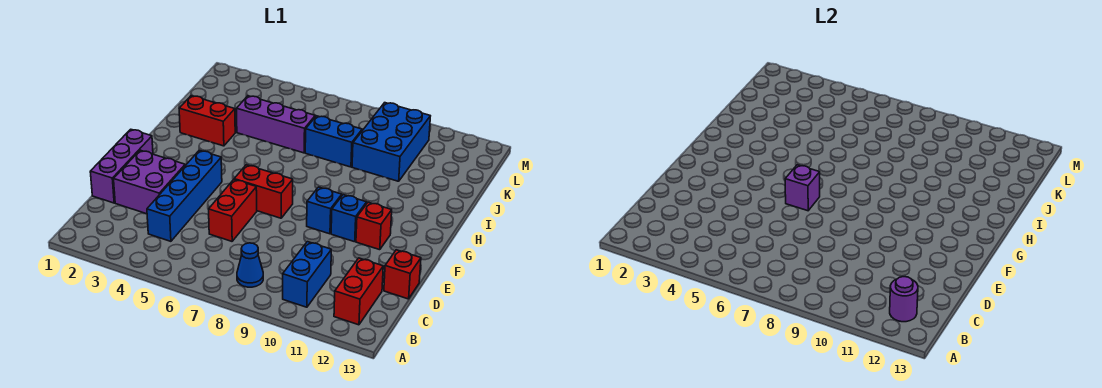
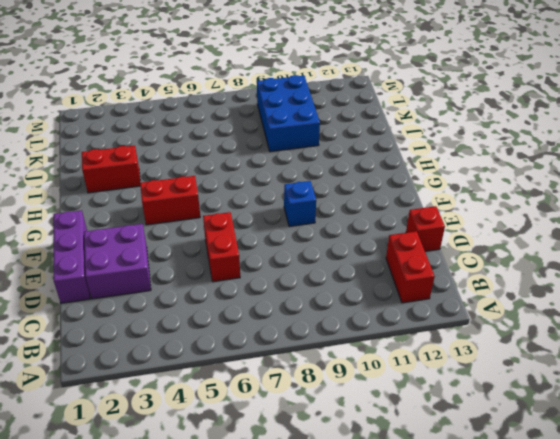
red 1x2 brick [140,176,200,225] -> red 1x2 brick moved to [234,165,293,218]
none -> blue 1x1 cone [237,243,263,287]
none -> blue 1x2 brick [283,242,331,307]
none -> blue 1x4 brick [147,150,222,241]

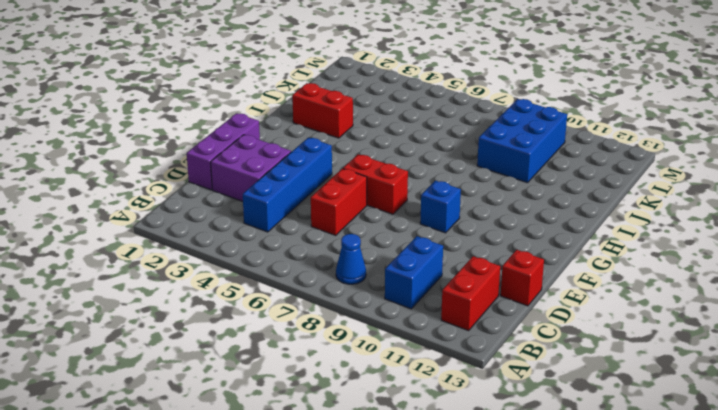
none -> blue 1x1 brick [331,195,367,242]
none -> red 1x1 brick [356,202,392,250]
none -> purple 1x3 brick [237,96,315,153]

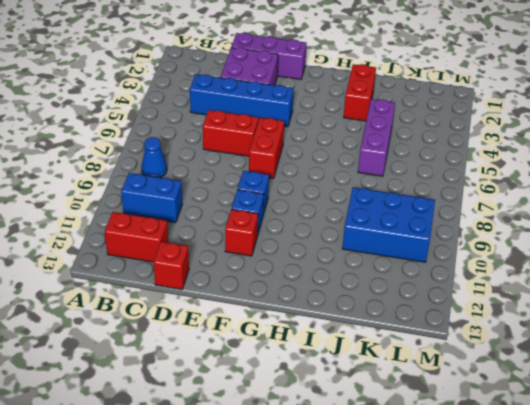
none -> blue 1x2 brick [305,116,362,167]
none -> purple 1x1 round brick [890,277,918,322]
none -> purple 1x1 brick [785,165,820,211]

